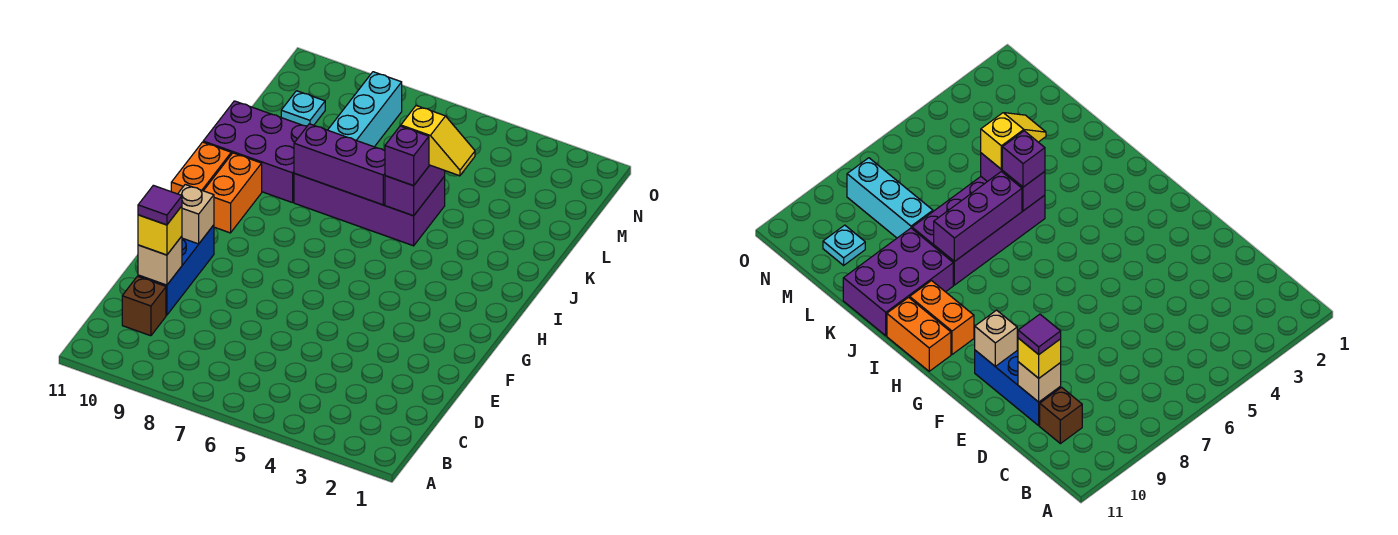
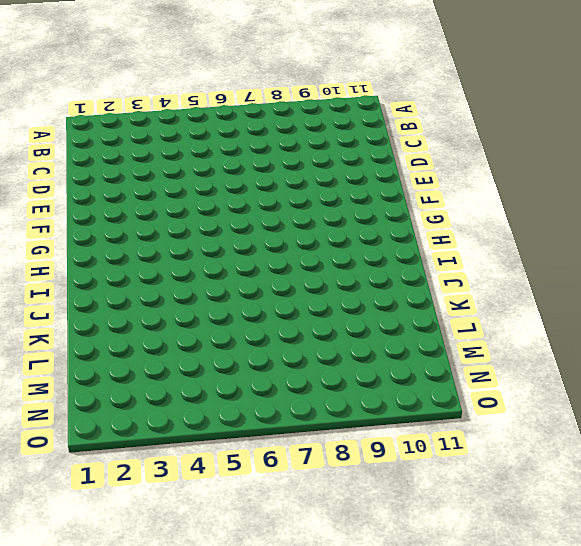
none -> brown 1x1 brick [122,276,166,336]
none -> blue 1x3 brick [138,225,214,315]
none -> orange 1x2 brick [204,153,262,233]

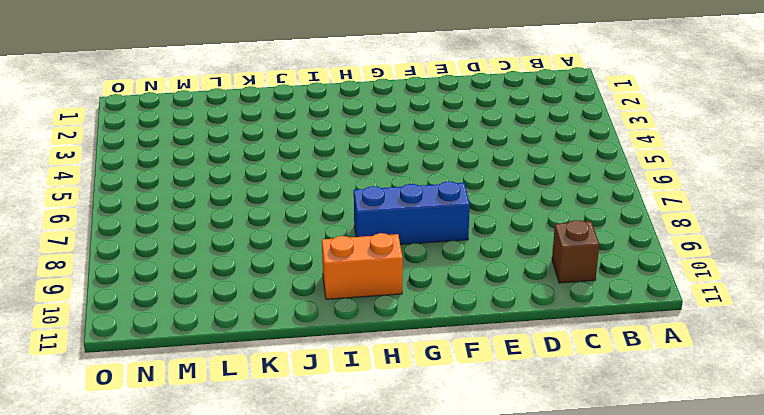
blue 1x3 brick [354,181,470,244] -> blue 1x3 brick moved to [138,225,214,315]
none -> orange 1x2 brick [171,142,231,194]
none -> purple 2x4 brick [294,173,445,246]
none -> purple 2x3 brick [203,101,307,203]

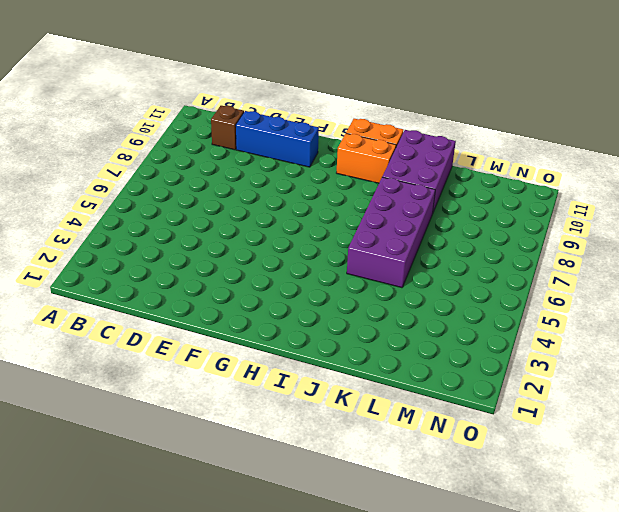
none -> cyan 1x3 brick [328,72,402,147]
none -> cyan 1x1 plate [281,91,325,126]
none -> tan 1x1 brick [138,236,182,285]

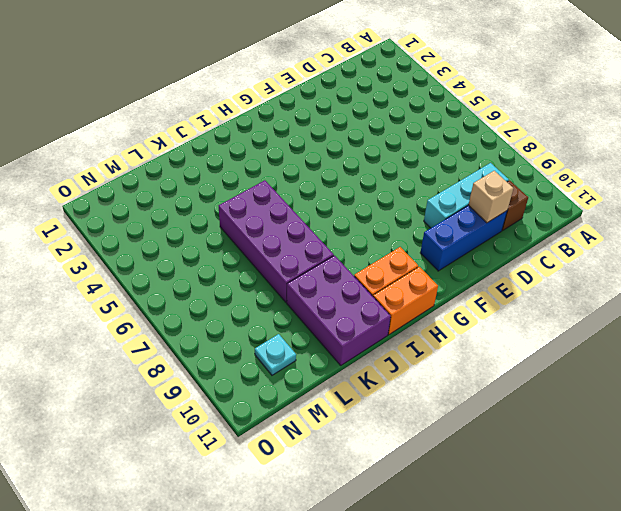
cyan 1x3 brick [424,163,509,228] -> cyan 1x3 brick moved to [328,72,402,147]
none -> tan 1x1 brick [178,185,214,244]
none -> purple 1x2 brick [385,165,445,216]
none -> purple 1x3 brick [294,124,385,205]

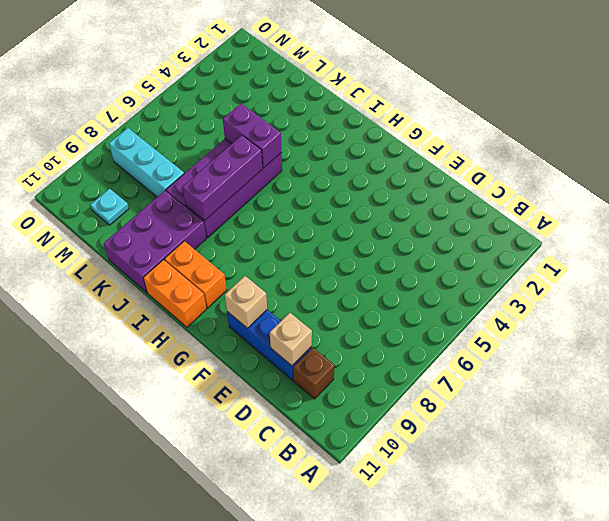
none -> yellow 1x1 brick [138,206,182,255]
none -> purple 1x1 brick [385,126,429,186]
none -> yellow 1x2 slope [401,106,475,176]

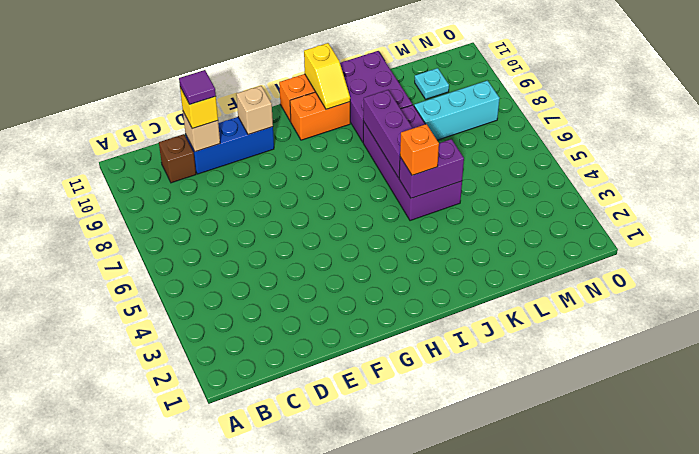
yellow 1x2 slope [304,43,350,109] -> yellow 1x2 slope moved to [401,106,475,176]
orange 1x1 brick [400,124,439,175] -> purple 1x1 brick [385,126,429,186]

